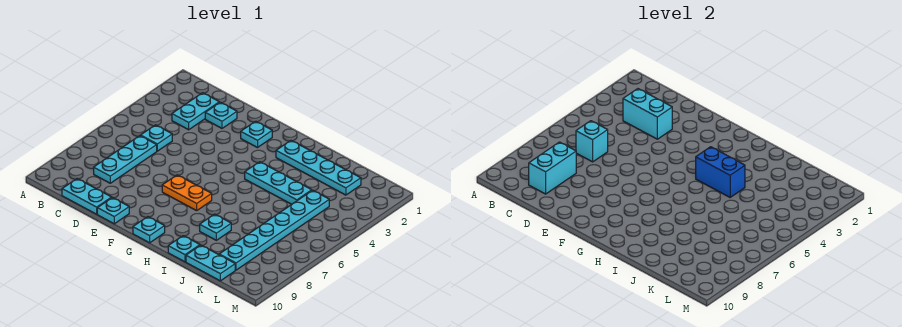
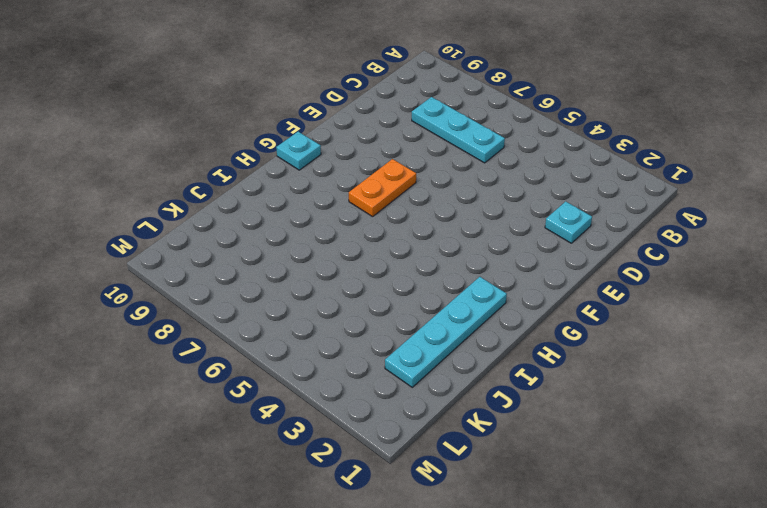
none -> cyan 1x2 plate [172,93,219,130]
none -> cyan 1x1 plate [141,125,172,151]
none -> cyan 1x2 plate [62,179,112,214]

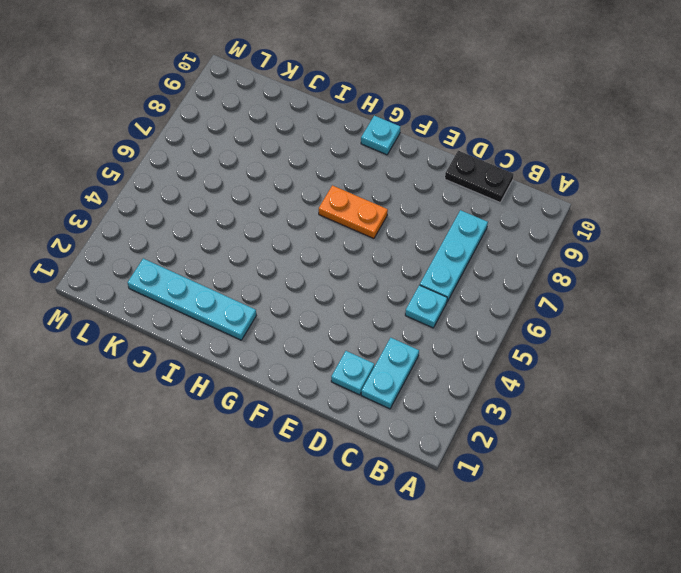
black 1x2 plate [445,151,514,202] -> cyan 1x2 plate [62,179,112,214]
none -> cyan 1x1 plate [97,198,129,224]
none -> cyan 1x1 plate [241,121,272,148]
none -> cyan 1x3 plate [245,162,312,204]

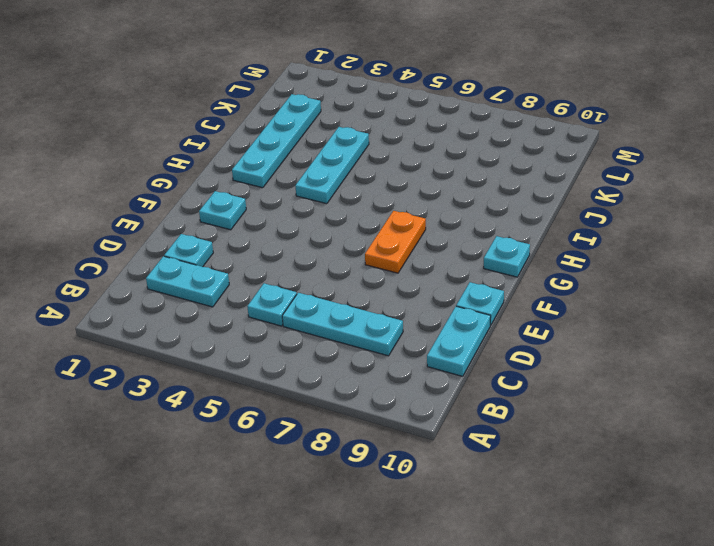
none -> cyan 1x1 plate [200,214,231,240]
none -> cyan 1x1 plate [168,236,200,262]
none -> cyan 1x2 plate [186,245,235,281]

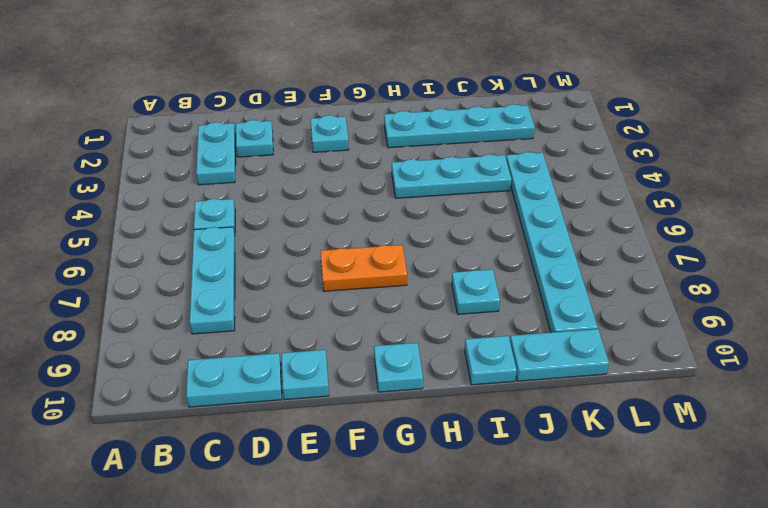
none -> cyan 1x2 brick [623,89,672,139]
none -> cyan 1x1 brick [576,121,608,162]
none -> cyan 1x2 brick [529,142,576,194]

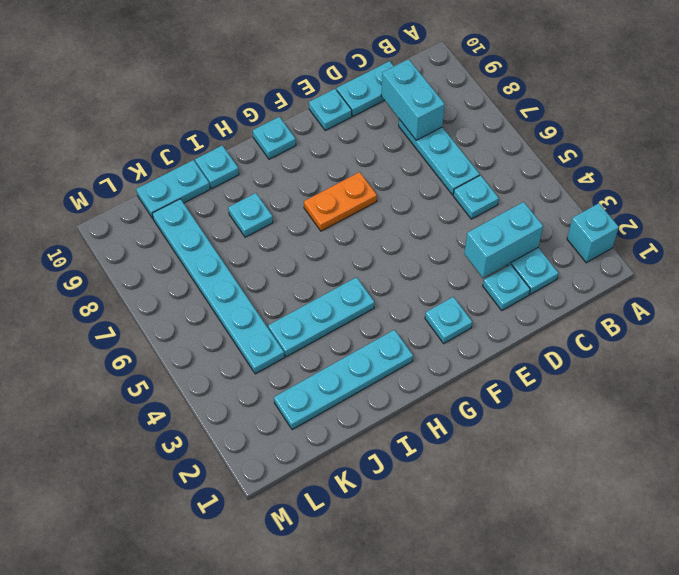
cyan 1x1 brick [567,203,619,263] -> cyan 1x1 brick moved to [576,121,608,162]
none -> blue 1x2 brick [696,147,745,197]

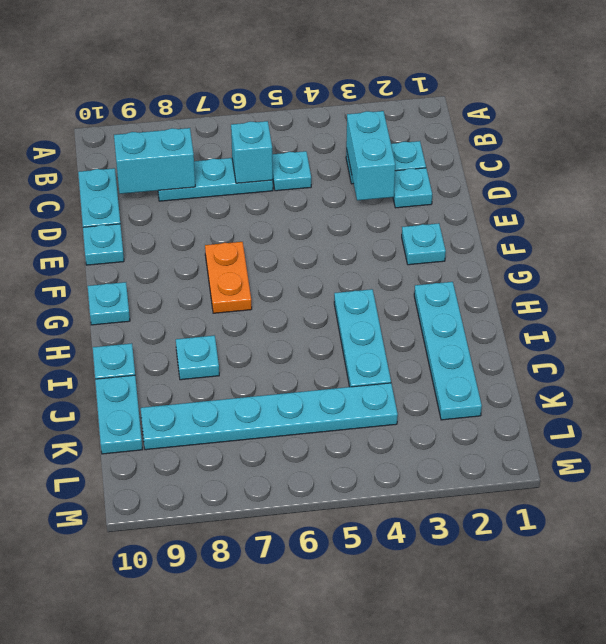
none -> blue 1x2 brick [696,147,745,197]

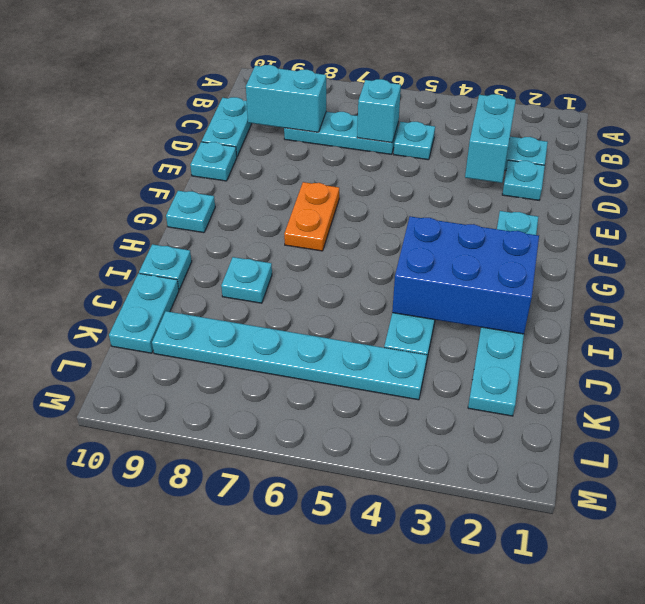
blue 2x3 brick [392,216,539,334] -> blue 1x2 brick [696,147,745,197]

